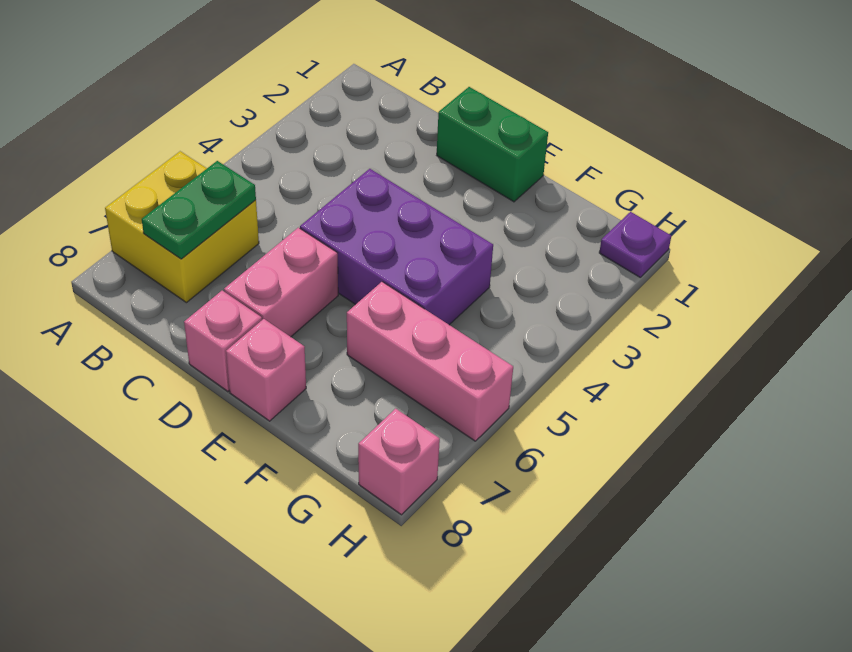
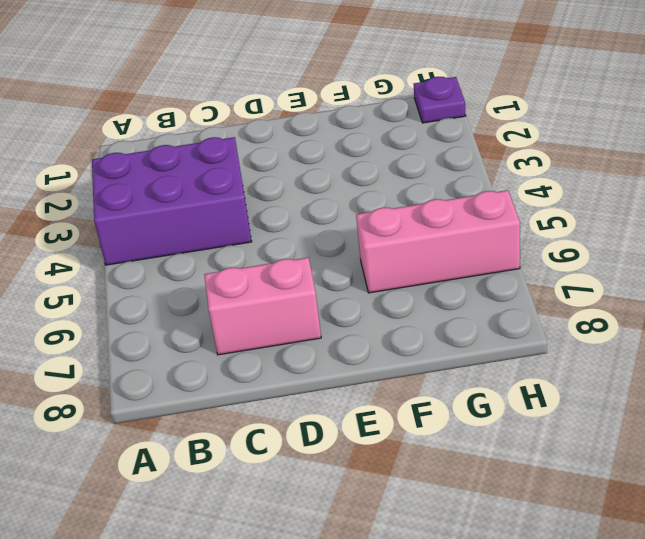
purple 2x3 brick [92,137,252,265] -> purple 2x3 brick moved to [300,169,493,325]
pink 1x2 brick [204,258,321,355] -> pink 1x2 brick turned to [224,228,338,337]
none -> yellow 2x2 brick [105,151,259,303]
none -> green 1x2 brick [437,87,548,202]

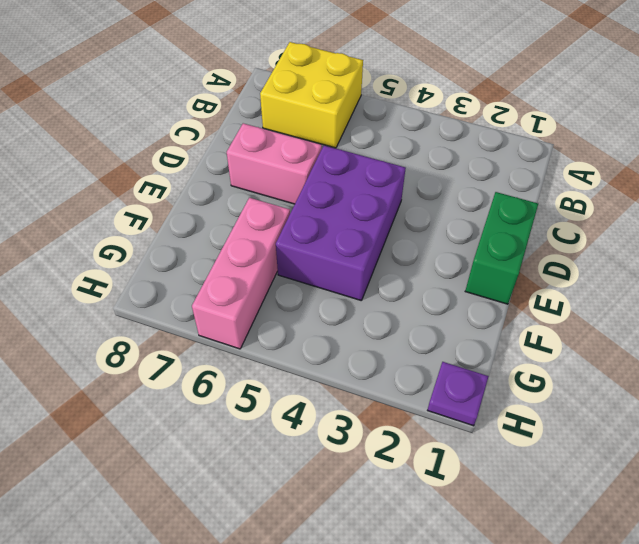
none -> pink 1x1 brick [184,291,262,391]
none -> pink 1x1 brick [226,319,306,421]

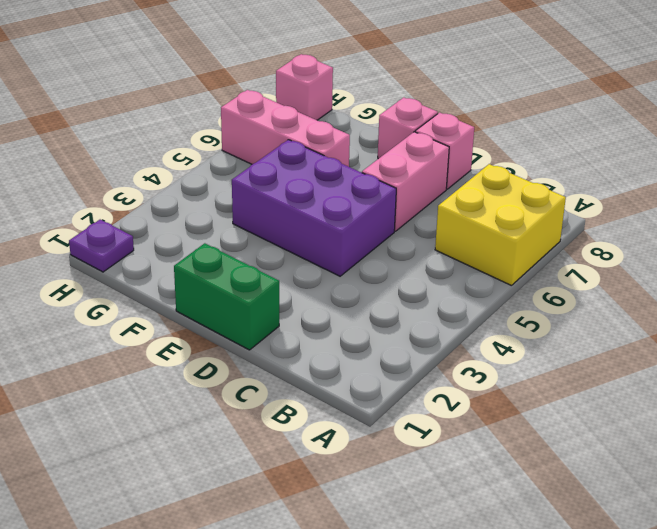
none -> green 1x2 plate [142,161,256,259]

